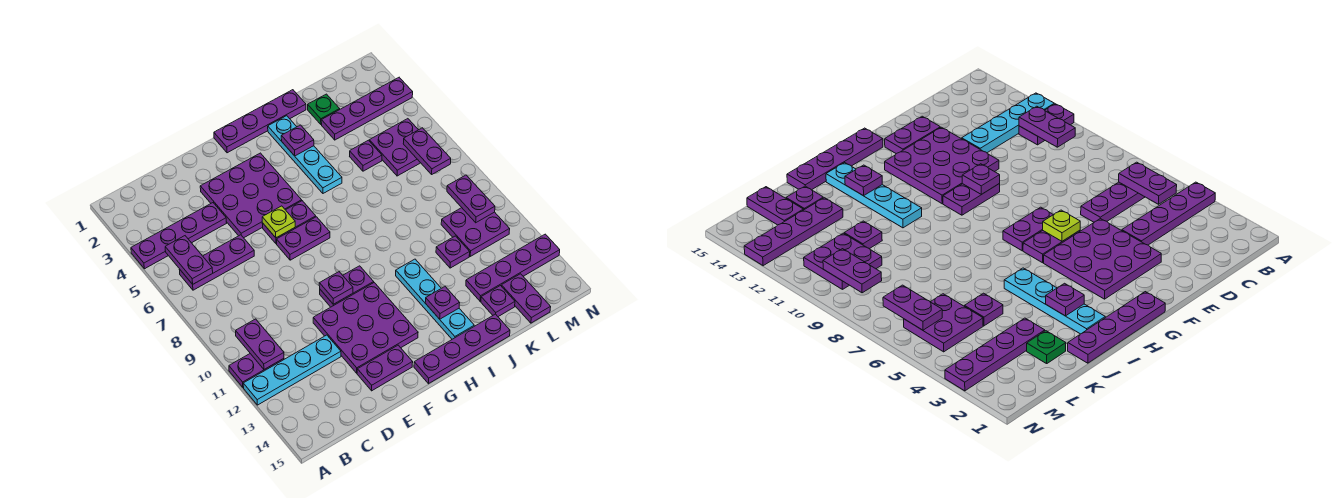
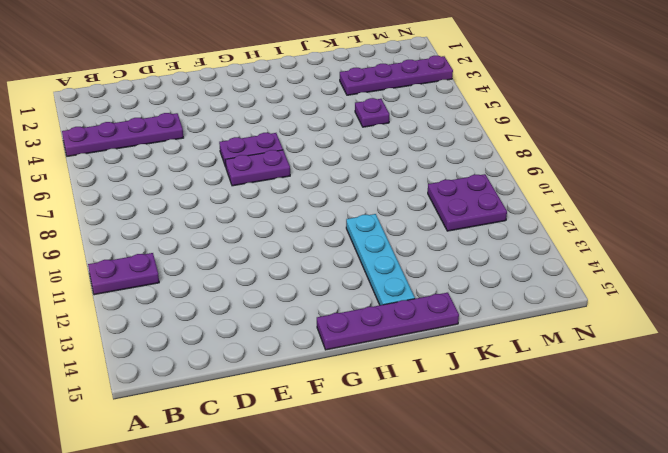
none -> cyan 1x4 plate [243,335,341,405]
none -> purple 1x3 plate [179,235,254,290]
none -> purple 3x3 plate [200,153,302,238]
none -> purple 3x3 plate [313,283,418,373]

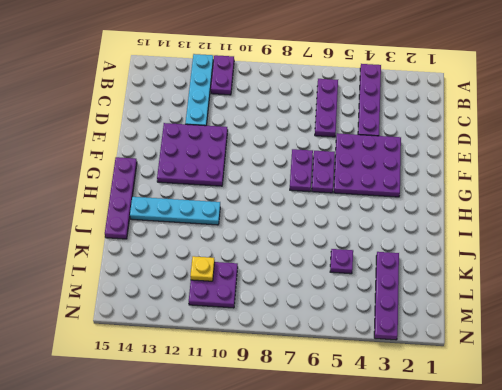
yellow 1x1 plate [190,256,215,281] -> none
none -> purple 1x2 plate [357,345,413,391]
none -> purple 1x2 plate [320,266,374,307]
none -> purple 1x4 plate [214,90,306,153]
none -> cyan 1x4 plate [268,116,342,193]

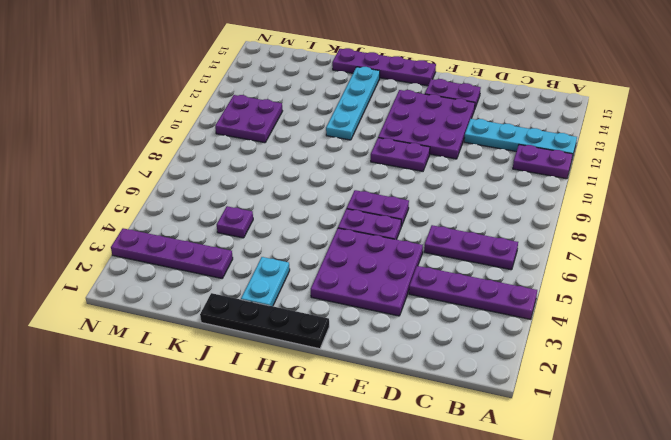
black 1x4 plate [200,293,329,349] -> purple 1x4 plate [214,90,306,153]
cyan 1x2 plate [241,257,290,306] -> cyan 1x4 plate [268,116,342,193]
none -> green 1x1 plate [308,94,340,124]
none -> purple 1x1 plate [436,236,470,268]
none -> purple 1x4 plate [466,234,560,301]
none -> purple 1x1 plate [481,286,515,317]

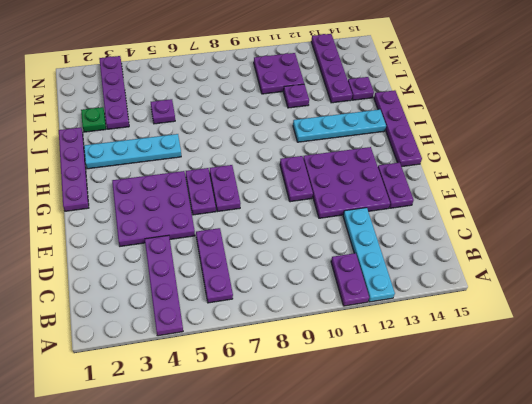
none -> purple 2x2 plate [369,119,420,176]
none -> purple 1x2 plate [501,274,551,323]
none -> purple 1x2 plate [165,236,213,284]
none -> purple 1x2 plate [236,319,284,369]

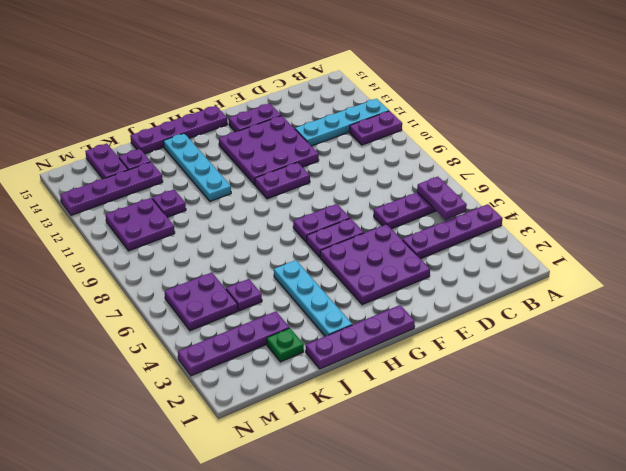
none -> purple 1x2 plate [236,319,284,369]
none -> lime 1x1 plate [262,206,295,238]
none -> purple 1x1 plate [319,272,353,304]
none -> purple 1x1 plate [281,125,314,156]

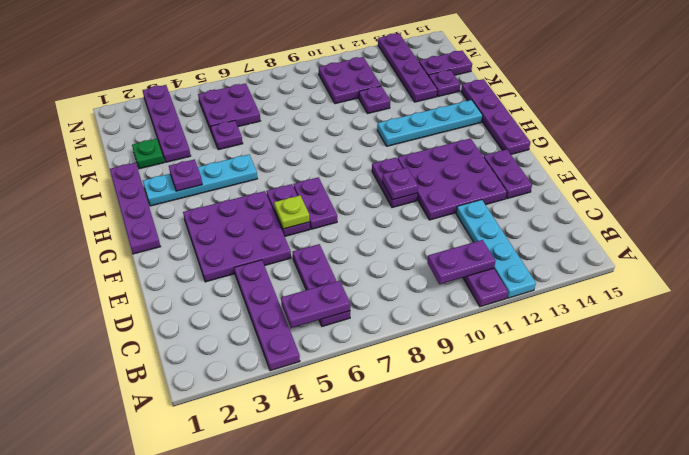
none -> purple 1x1 plate [425,287,460,319]
none -> purple 1x2 plate [403,128,451,174]
none -> purple 1x2 plate [447,175,495,223]

